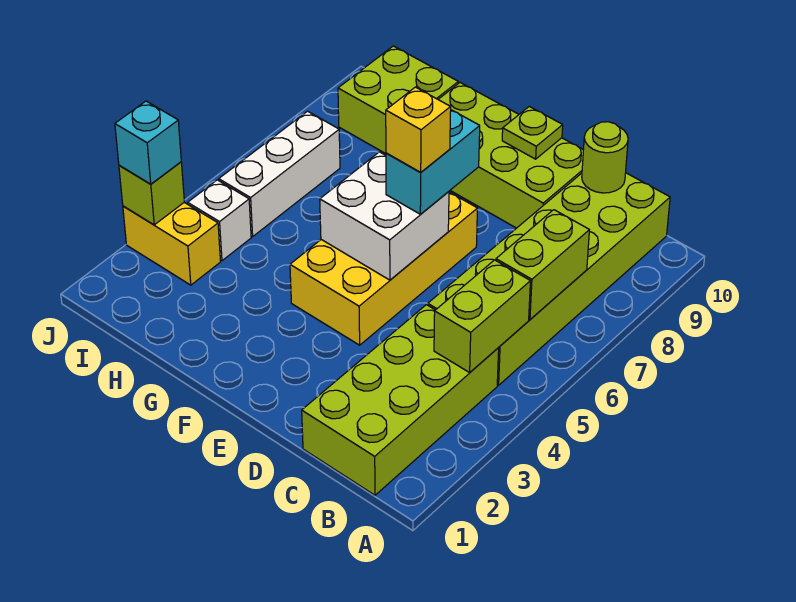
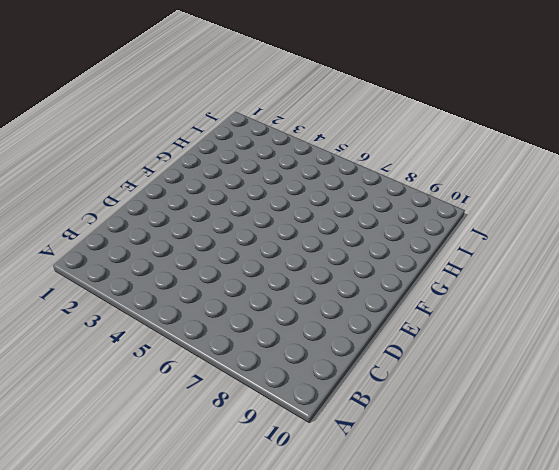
none -> lime 2x4 brick [302,305,499,495]
none -> lime 2x6 brick [428,173,670,385]
none -> lime 2x4 brick [438,83,583,228]

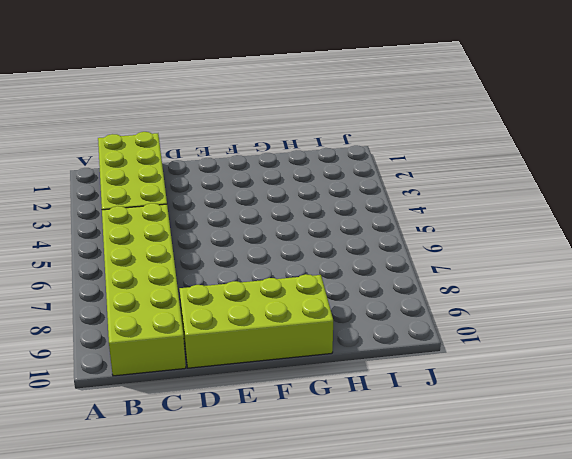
none -> yellow 2x4 brick [290,192,478,345]
none -> lime 2x2 brick [338,46,458,154]
none -> yellow 1x2 brick [123,203,221,285]

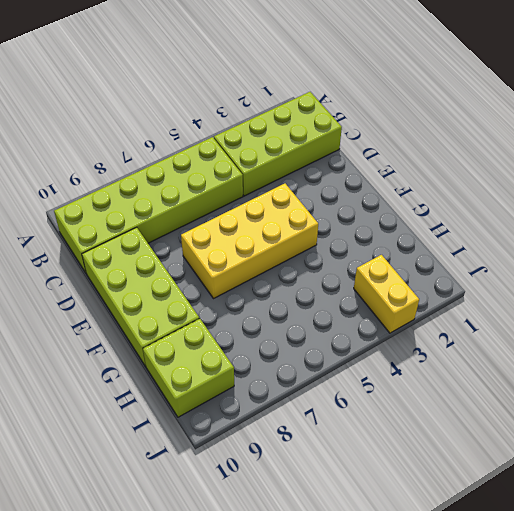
none -> white 1x1 brick [188,180,251,261]
none -> white 1x3 brick [219,111,340,237]
none -> lime 1x2 brick [434,260,530,372]

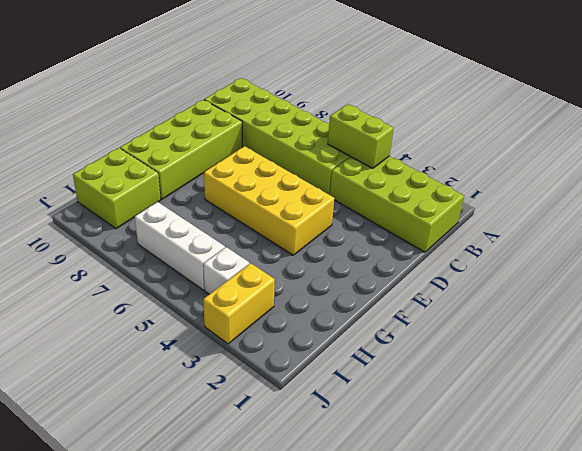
none -> lime 1x2 brick [496,210,589,319]
none -> lime 1x1 round brick [582,122,628,193]
none -> white 2x2 brick [320,152,449,280]

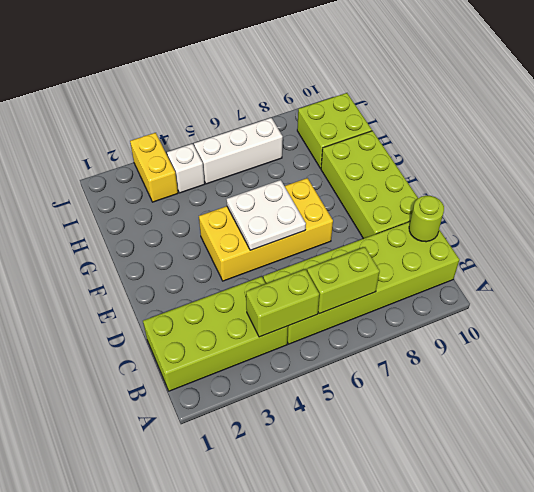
white 2x2 plate [226,180,306,250] -> white 2x2 brick [320,152,449,280]
none -> lime 1x1 plate [502,106,563,159]
none -> lime 1x1 brick [119,162,184,225]
none -> cyan 1x2 brick [386,110,480,214]

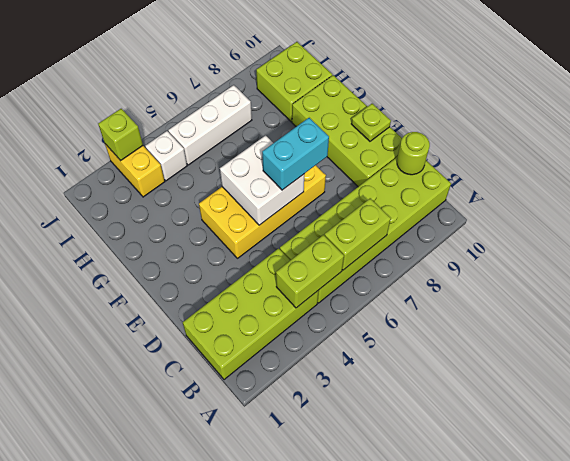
none -> cyan 1x1 brick [115,101,181,184]
none -> yellow 1x1 brick [386,87,451,172]

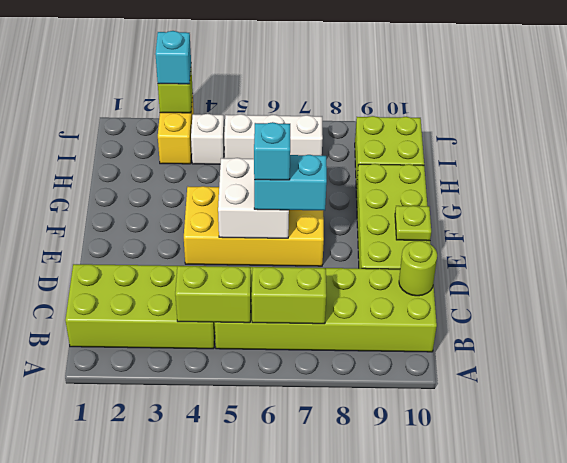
cyan 1x1 brick [254,122,290,180] -> yellow 1x1 brick [386,87,451,172]

